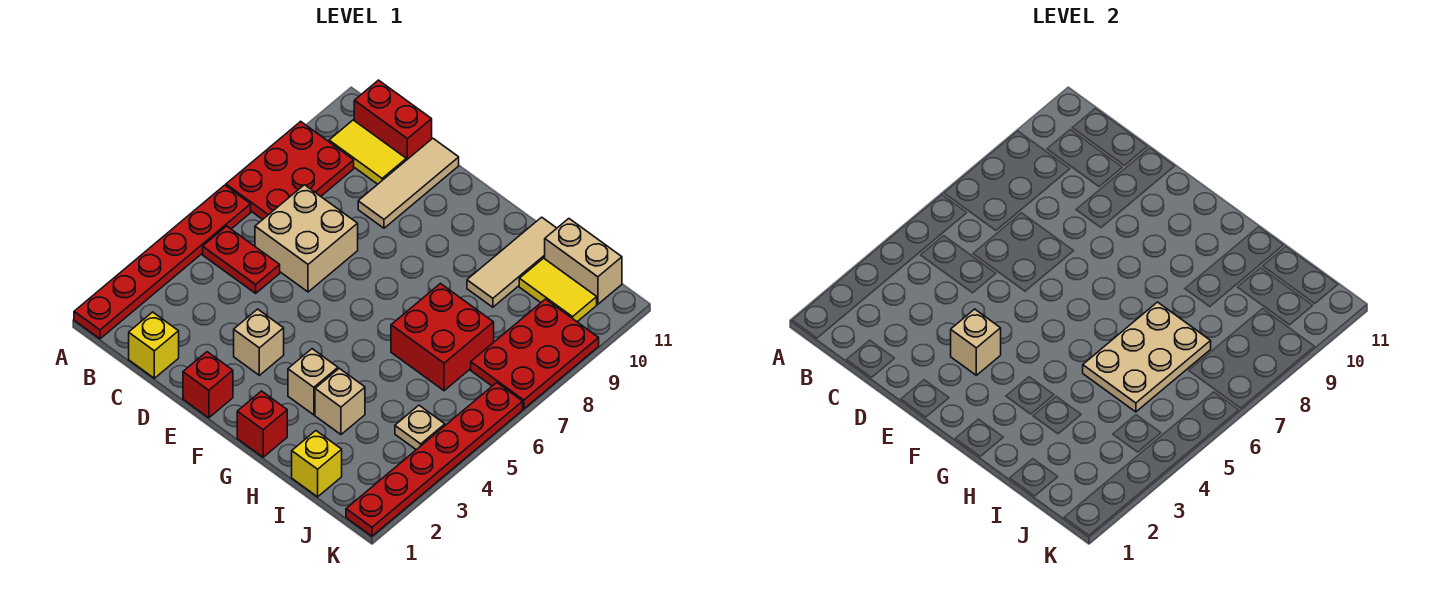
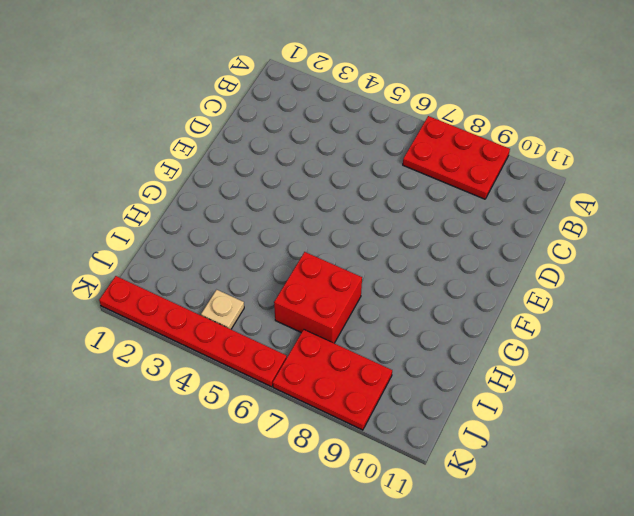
none -> red 1x6 plate [74,185,251,339]
none -> red 1x2 plate [203,226,280,293]
none -> yellow 1x2 tile [329,120,406,184]

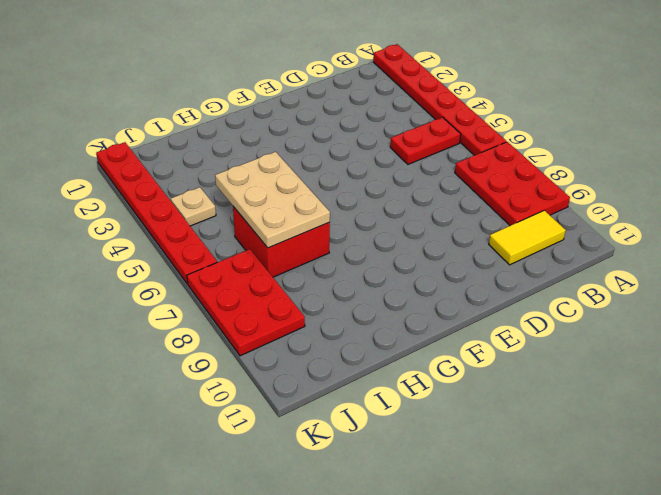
none -> red 1x2 brick [354,80,432,160]
none -> yellow 1x1 brick [129,312,179,378]
none -> tan 2x2 brick [255,185,358,292]

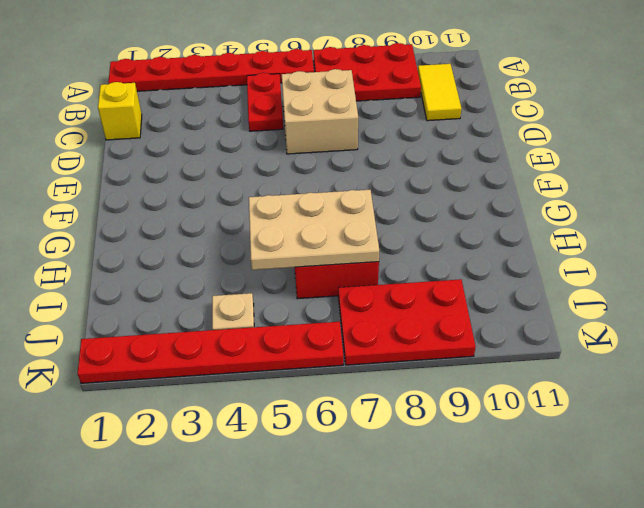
none -> red 1x2 brick [354,80,432,160]
none -> tan 1x3 tile [358,138,459,228]
none -> red 1x1 brick [183,352,233,418]

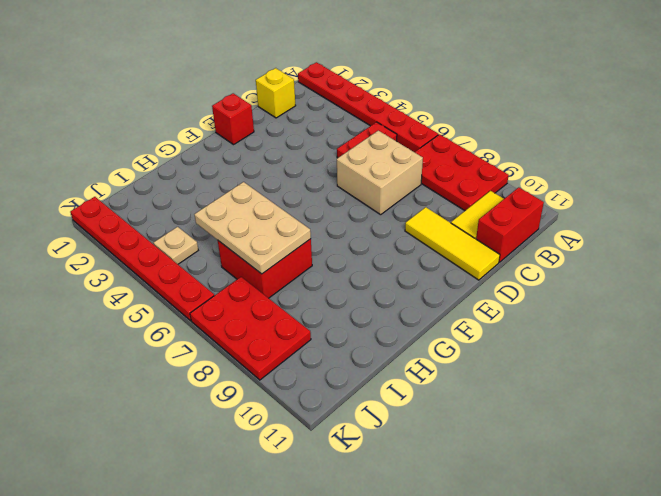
yellow 1x3 tile [405,207,500,280] -> tan 1x3 tile [358,138,459,228]
none -> tan 1x1 brick [234,309,284,375]
none -> red 1x1 brick [237,391,287,457]
none -> tan 1x1 brick [288,349,338,415]

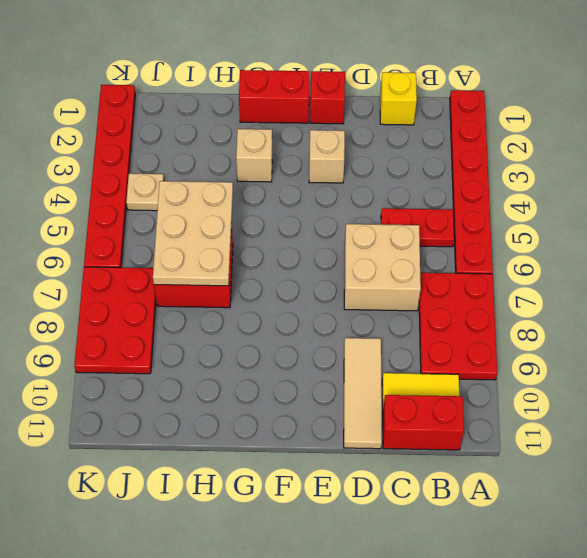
red 1x2 brick [239,70,309,123] -> red 1x1 brick [237,391,287,457]
none -> tan 1x1 brick [315,368,365,434]
none -> tan 1x3 tile [467,217,557,307]
none -> yellow 1x1 brick [292,431,342,497]

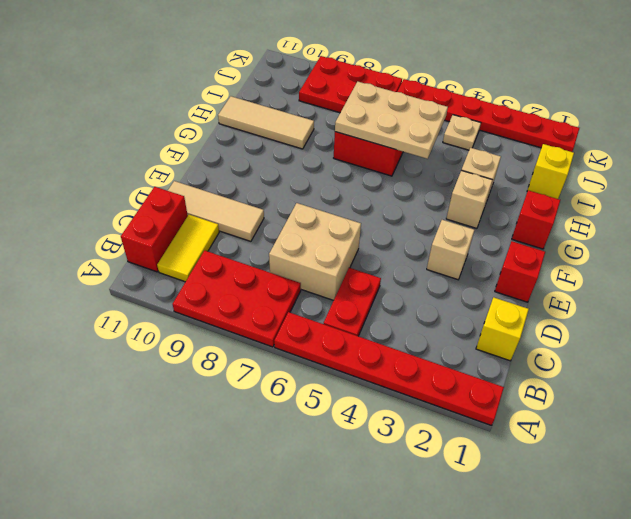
none -> yellow 1x2 tile [519,258,597,322]
none -> tan 1x2 brick [545,219,622,304]
none -> tan 1x1 brick [951,309,1001,375]

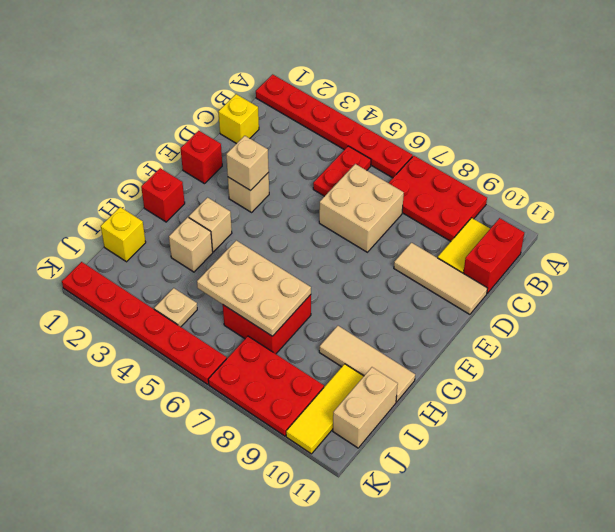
yellow 1x3 tile [286,364,364,454] -> yellow 1x2 tile [519,258,597,322]

